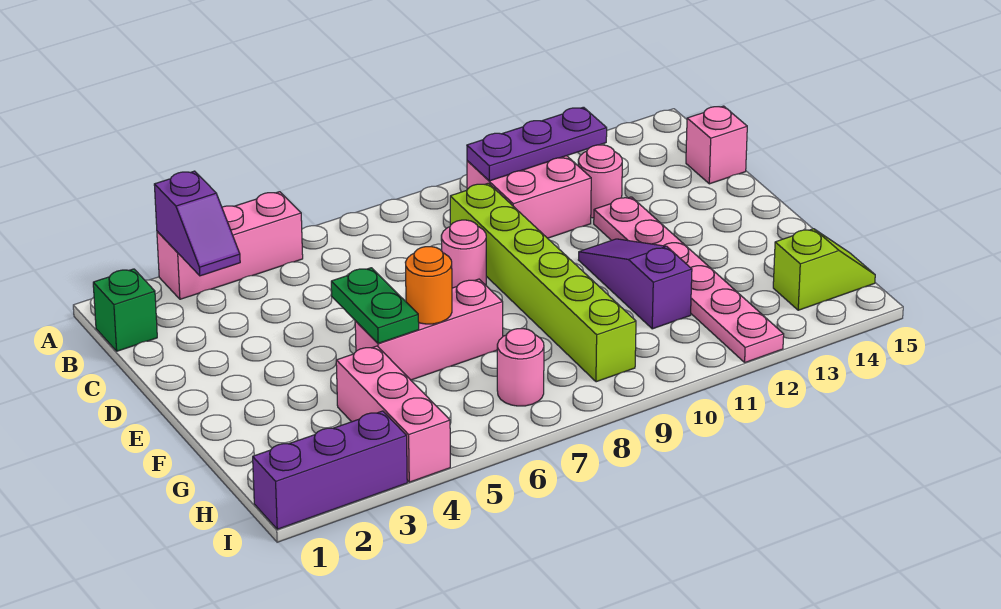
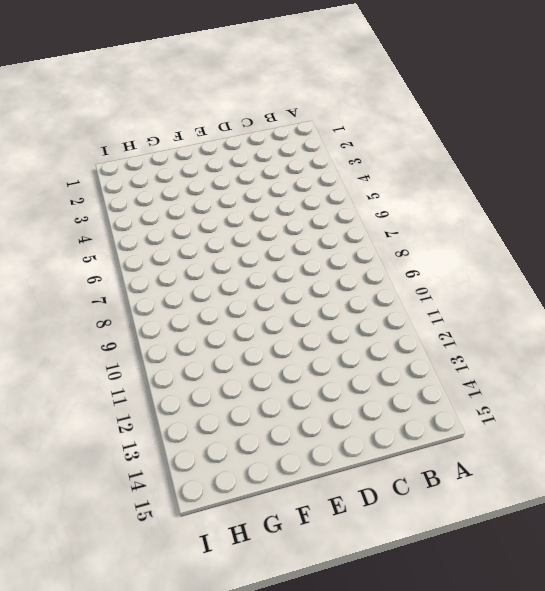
none -> pink 1x3 brick [157,192,303,299]
none -> green 1x1 brick [93,269,157,351]
none -> pink 2x2 brick [467,156,591,238]

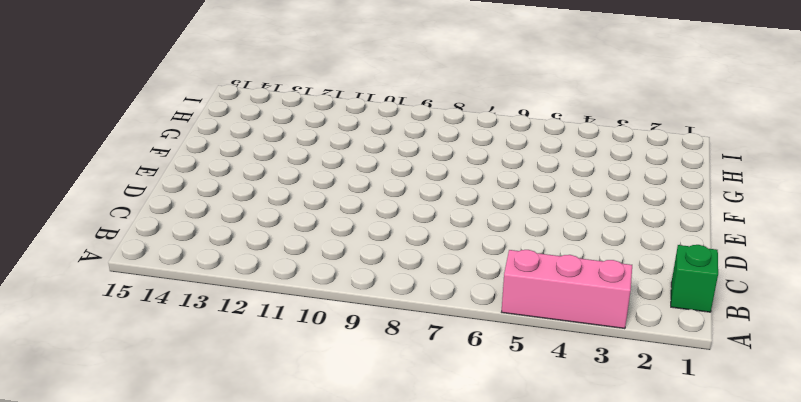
none -> pink 2x2 brick [467,156,591,238]
none -> lime 1x6 brick [450,183,636,382]
none -> pink 1x1 round brick [578,145,622,218]

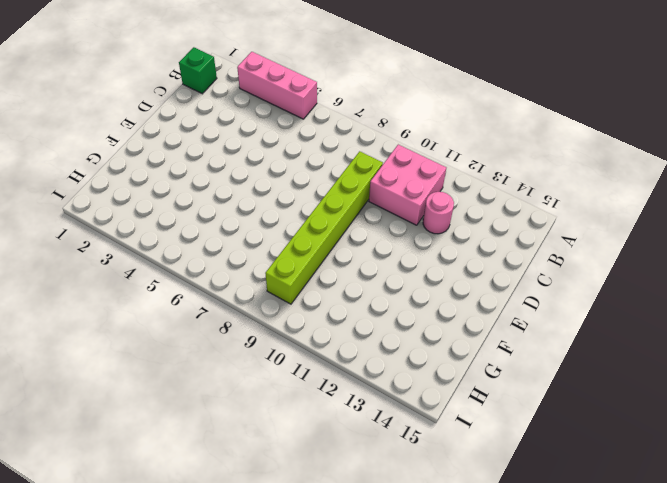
none -> pink 1x1 brick [686,106,747,184]
none -> pink 1x1 round brick [441,220,486,288]
none -> pink 1x6 plate [594,197,784,362]

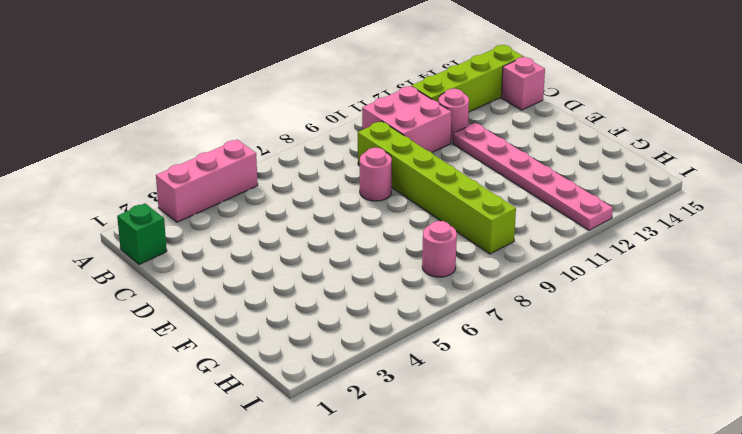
lime 1x4 brick [411,45,523,112] -> none
none -> purple 1x3 slope [578,239,692,329]
none -> pink 1x3 brick [355,279,503,380]
none -> pink 1x3 brick [336,346,450,482]

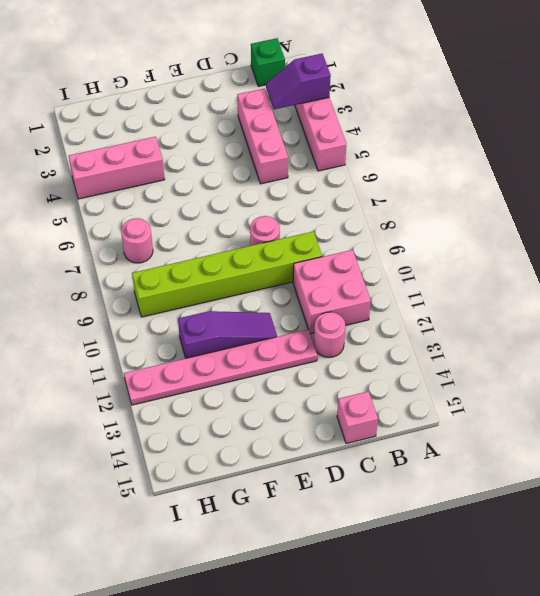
pink 1x3 brick [237,89,288,184] -> pink 1x3 brick moved to [355,279,503,380]
none -> lime 1x2 slope [773,229,875,310]
none -> purple 1x3 brick [253,411,407,529]
none -> purple 1x3 plate [467,107,607,181]

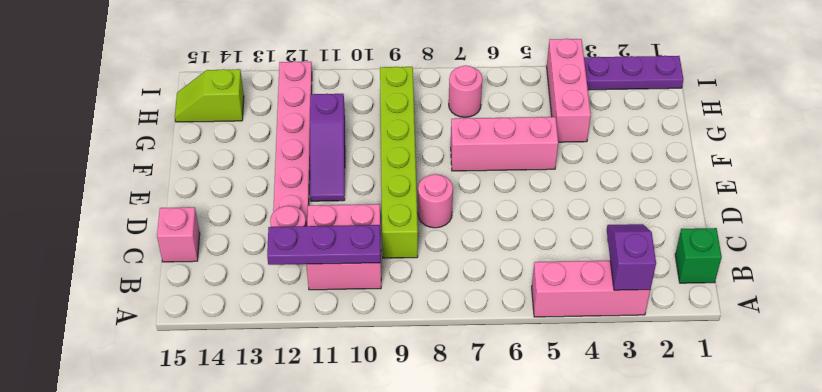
purple 1x3 plate [584,56,683,90] -> purple 1x3 brick [253,411,407,529]
none -> green 1x2 plate [331,268,419,343]
none -> orange 1x1 round brick [405,247,452,324]

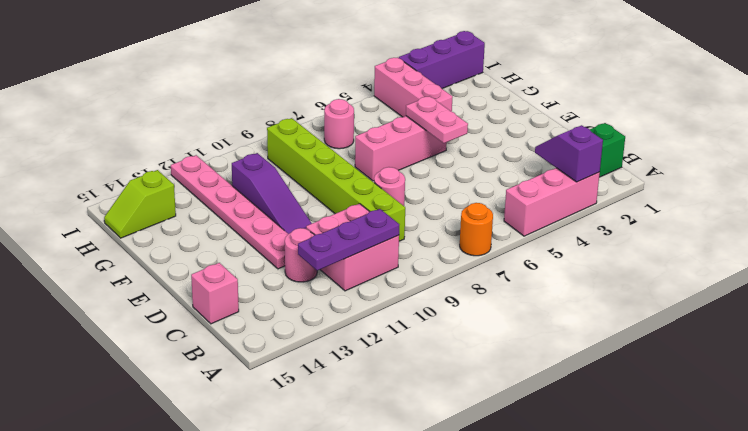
orange 1x1 round brick [460,203,493,256] -> orange 1x1 round brick moved to [405,247,452,324]
pink 1x2 plate [406,96,468,143] -> green 1x2 plate [331,268,419,343]

